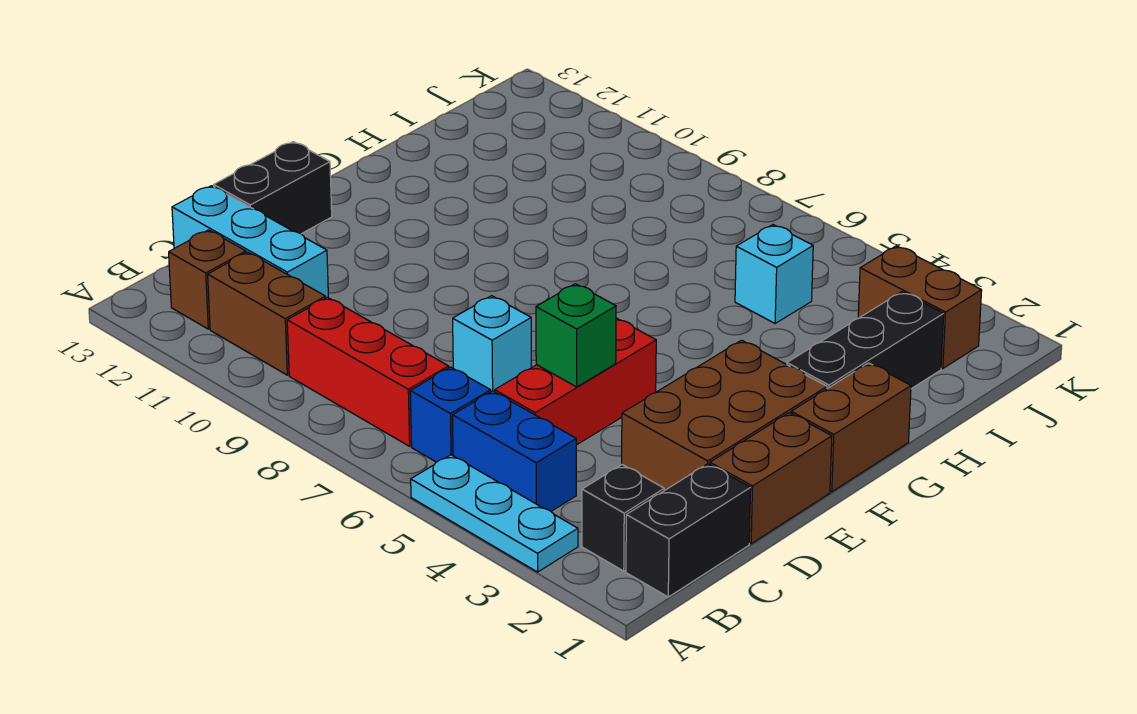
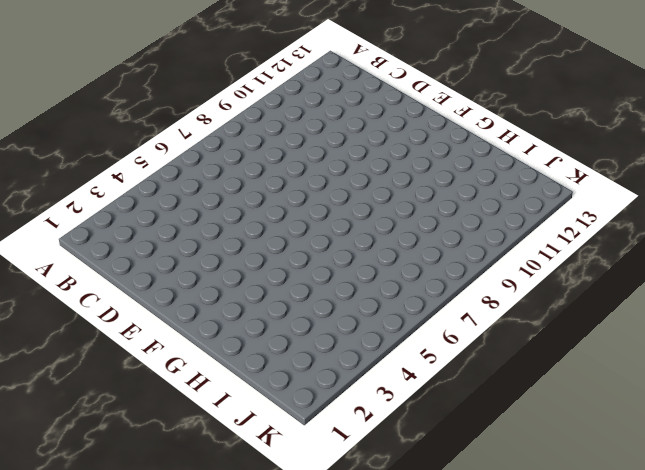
none -> cyan 1x3 plate [411,455,578,572]
none -> black 1x2 brick [626,464,751,597]
none -> black 1x1 brick [582,465,664,571]

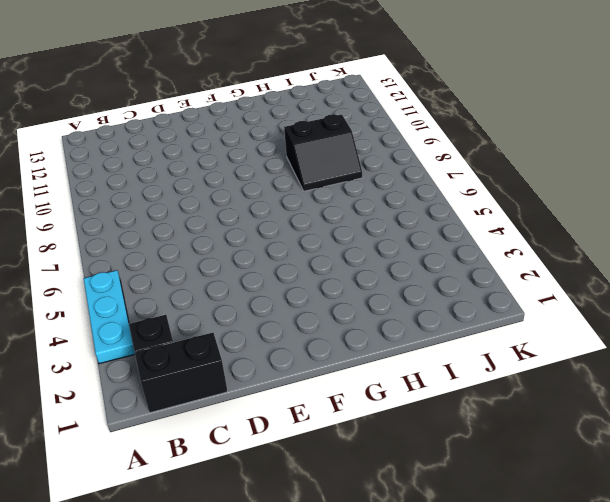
black 2x2 slope [284,114,363,191] -> none
none -> blue 1x2 brick [453,391,576,511]
none -> blue 1x1 brick [410,367,491,462]
none -> red 1x3 brick [287,297,449,446]

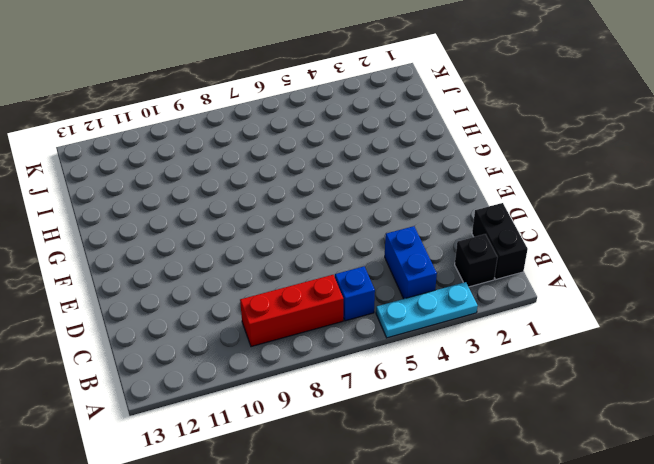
blue 1x2 brick [385,226,437,299] -> blue 1x2 brick turned to [453,391,576,511]
none -> brown 1x2 brick [208,252,325,375]
none -> brown 1x1 brick [169,230,246,329]
none -> red 1x3 brick [495,318,656,445]

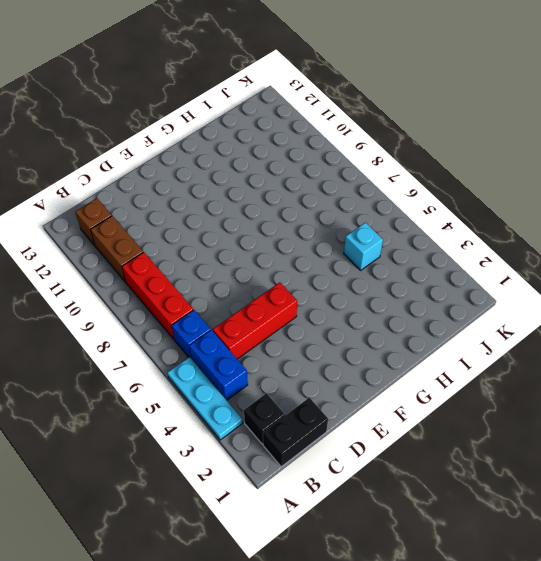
none -> cyan 1x3 brick [172,186,328,298]
none -> brown 1x2 brick [710,413,832,544]
none -> brown 2x3 brick [622,340,827,491]

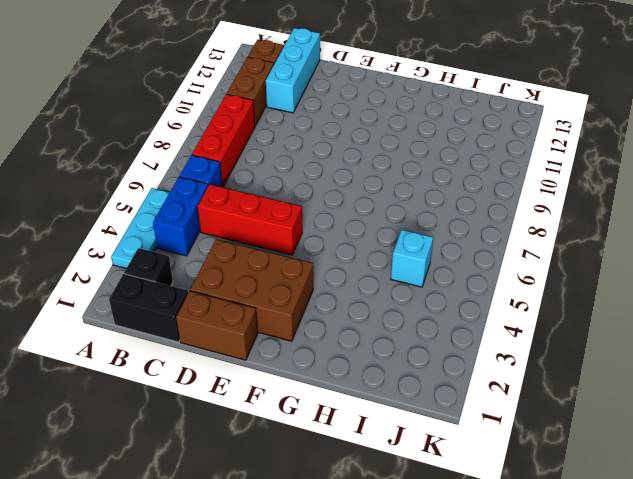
none -> cyan 1x1 brick [453,296,531,392]
none -> black 1x2 brick [214,142,332,234]
none -> brown 1x2 brick [791,363,911,492]

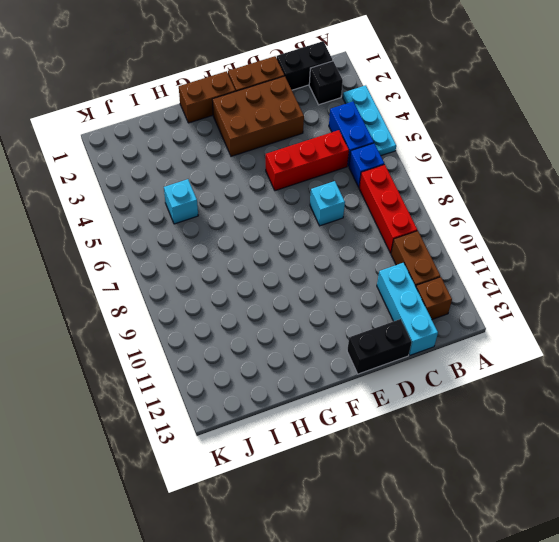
none -> black 1x3 brick [787,292,944,389]
none -> brown 1x2 brick [858,246,982,368]
none -> green 1x1 brick [536,284,616,387]

